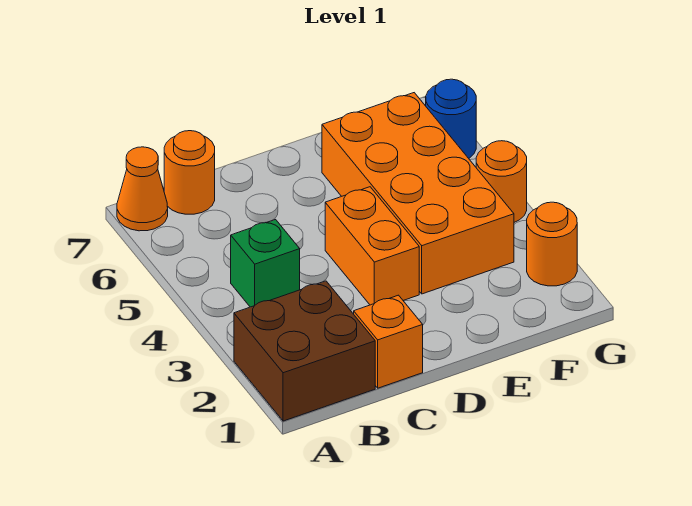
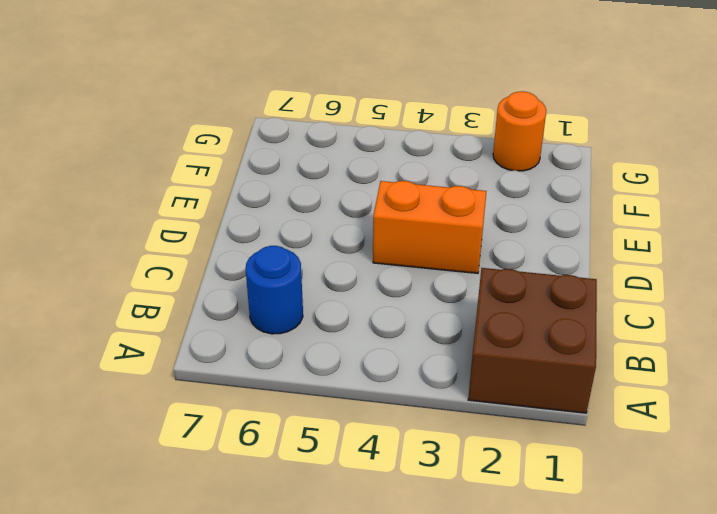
blue 1x1 round brick [246,246,303,334] -> blue 1x1 round brick moved to [426,79,476,158]
none -> orange 1x1 cone [117,147,168,231]
none -> green 1x1 brick [231,220,300,307]

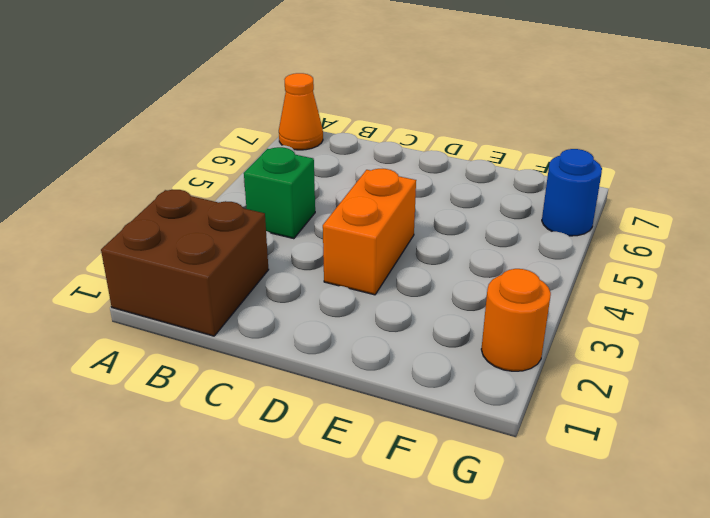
none -> orange 1x1 round brick [164,131,215,214]
none -> orange 1x1 brick [354,295,423,388]

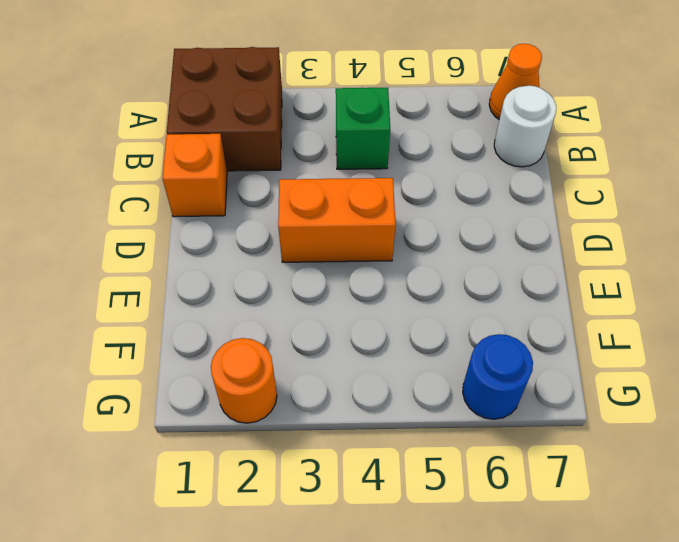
white 1x1 round brick [494,86,556,167] -> orange 1x1 round brick [164,131,215,214]
none -> orange 2x4 brick [322,93,514,294]
none -> orange 1x1 round brick [476,141,527,222]

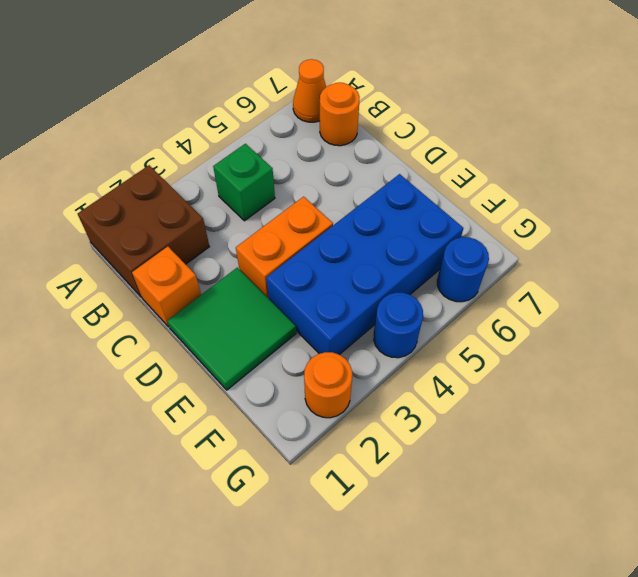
green 2x2 tile [167,268,296,390] -> none
blue 2x4 brick [266,174,463,355] -> orange 2x4 brick [322,93,514,294]
blue 1x1 round brick [374,292,423,358] -> orange 1x1 round brick [476,141,527,222]

